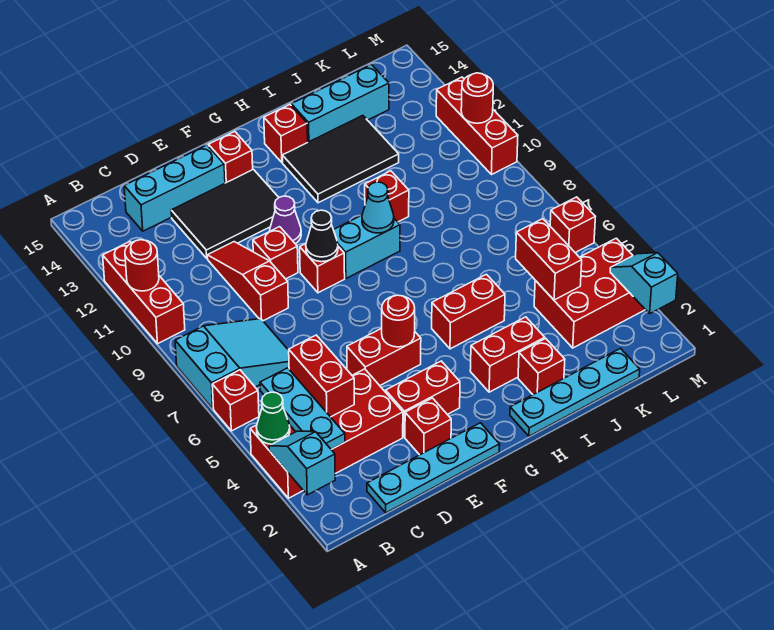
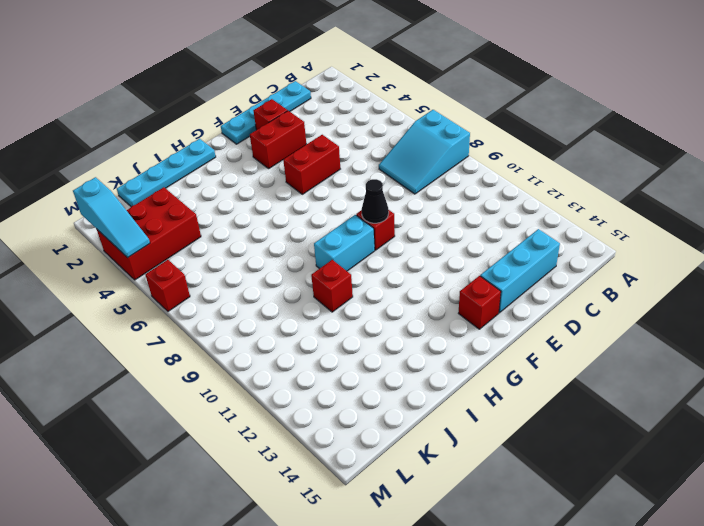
cyan 1x3 slope [73,177,150,258] -> cyan 1x2 slope [610,253,678,313]
none -> red 2x4 brick [250,369,403,498]
none -> red 1x1 brick [212,370,259,431]
none -> red 1x3 brick [103,242,185,344]
none -> red 1x3 slope [207,242,288,321]

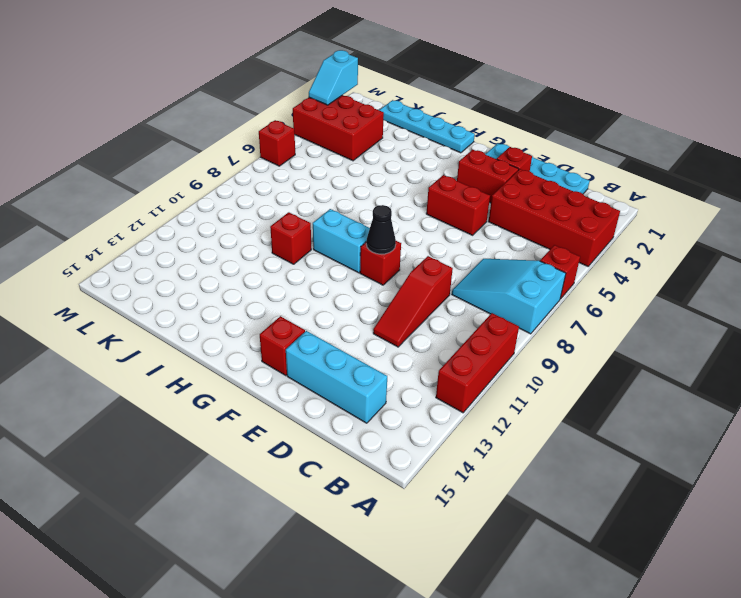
none -> black 2x3 tile [171,169,279,258]
none -> red 1x1 brick [253,227,298,279]
none -> purple 1x1 cone [270,196,301,244]
none -> red 1x2 brick [470,317,545,392]

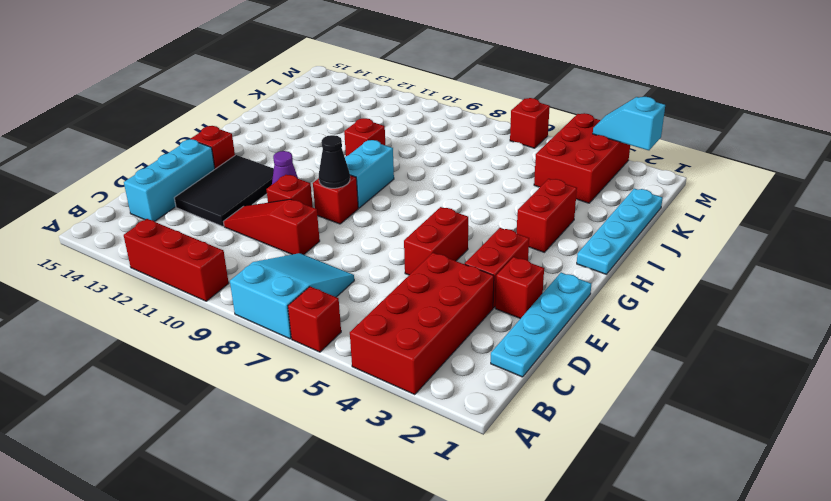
none -> red 1x2 brick [432,274,505,349]
none -> black 2x3 tile [282,115,399,203]
none -> red 1x1 brick [264,105,308,162]
none -> red 1x1 brick [518,338,565,395]

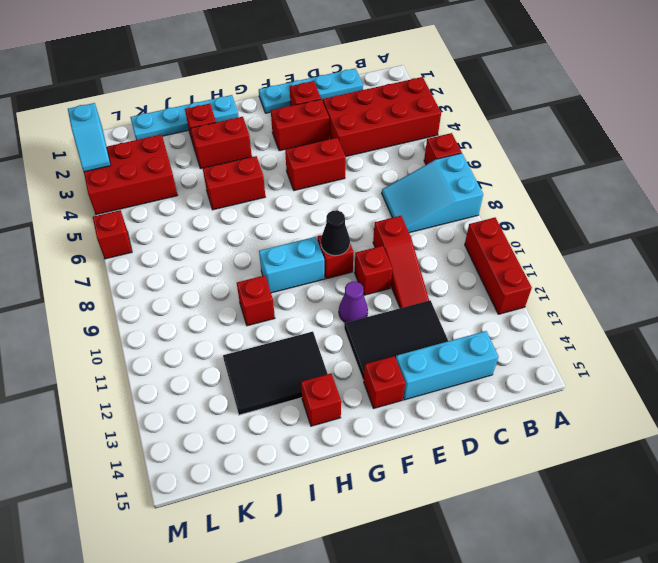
none -> cyan 1x3 brick [291,65,389,142]
none -> red 1x3 brick [436,77,518,175]
none -> cyan 1x2 slope [269,431,335,495]
none -> green 1x1 cone [256,392,290,444]

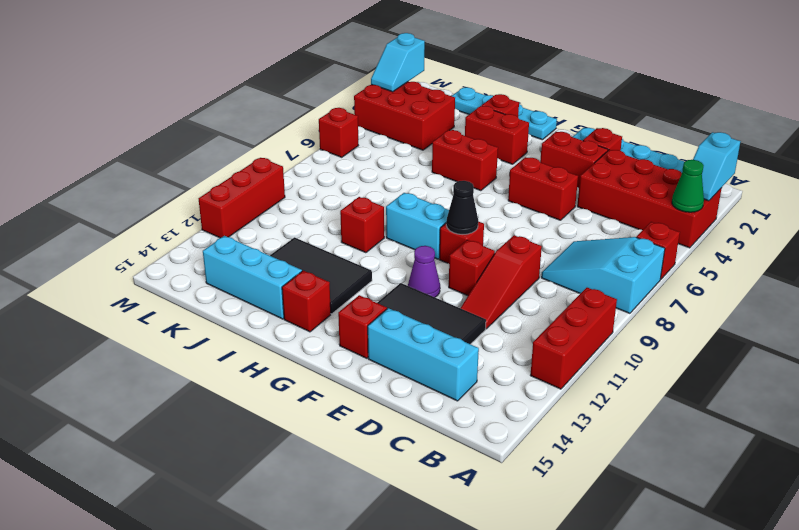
none -> red 1x1 round brick [125,240,159,291]
none -> cyan 1x3 plate [260,368,345,449]
none -> red 1x2 brick [289,335,354,417]
none -> red 1x1 round brick [382,295,415,347]

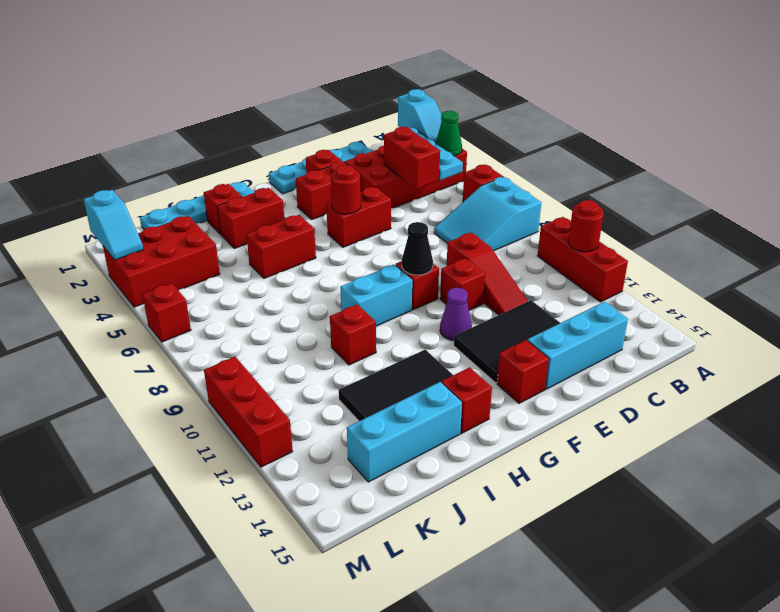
none -> cyan 1x1 cone [362,182,394,233]
none -> red 1x2 brick [516,219,582,300]
none -> red 1x1 round brick [461,73,493,123]

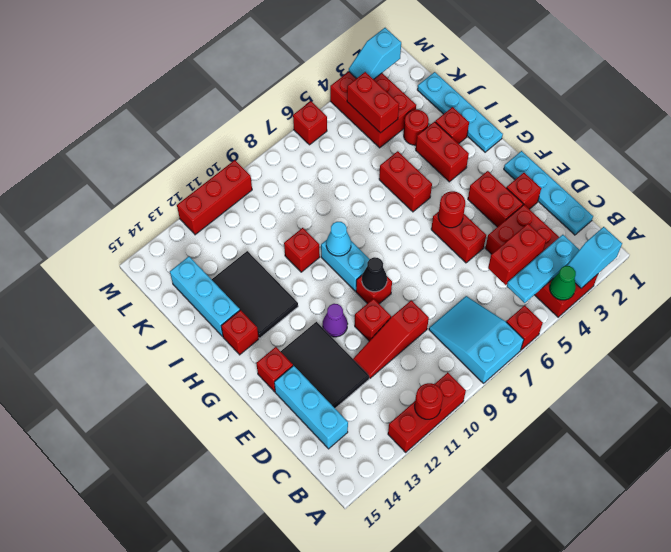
red 1x1 round brick [404,110,429,145] -> red 1x1 round brick moved to [461,73,493,123]
red 1x2 brick [347,72,399,133] -> red 1x2 brick turned to [516,219,582,300]

